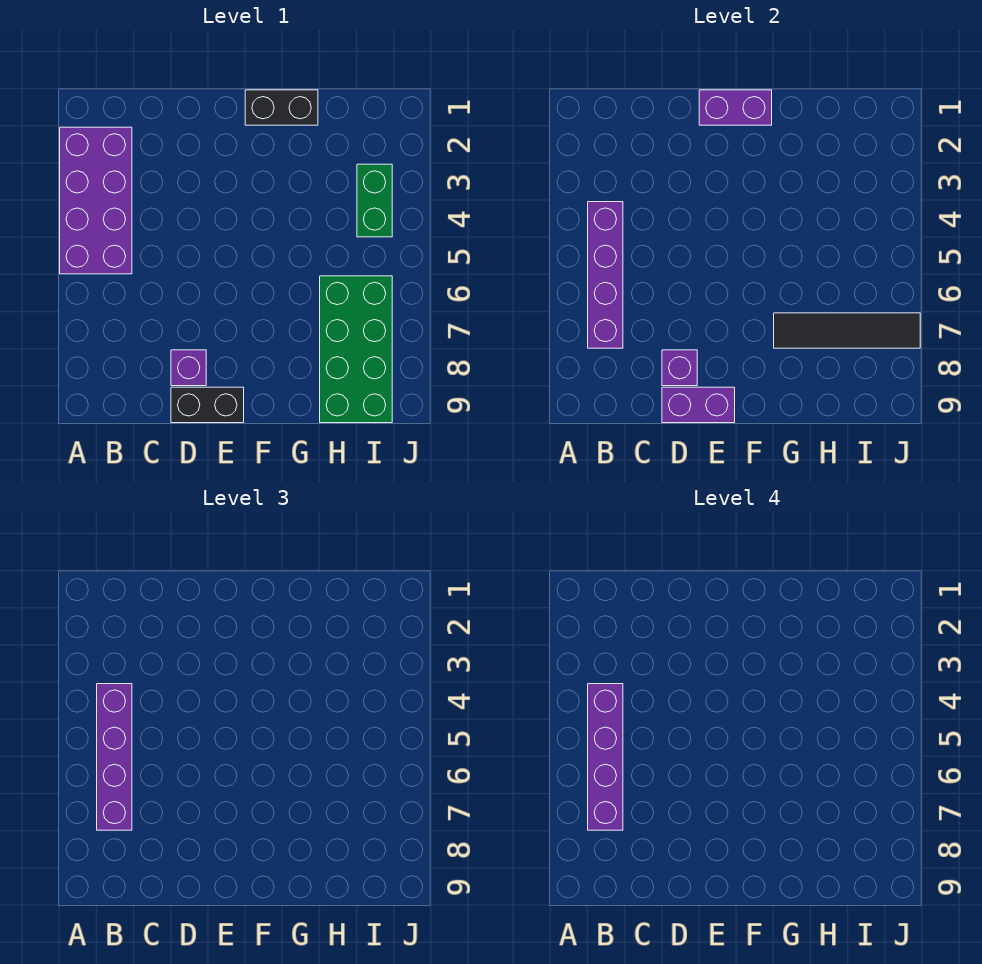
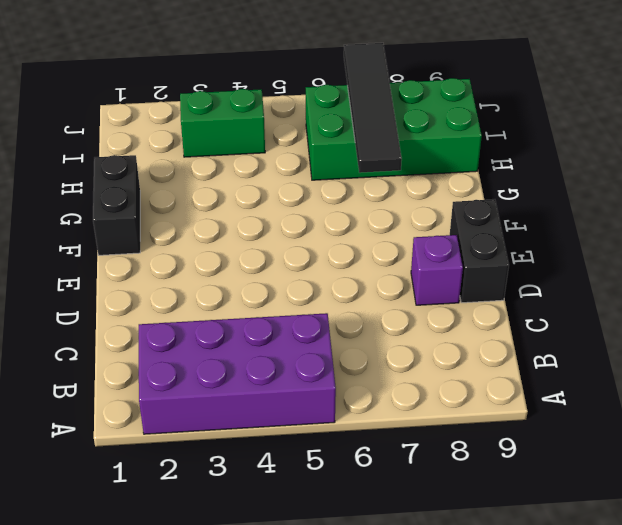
none -> purple 1x4 brick [588,202,623,348]
none -> purple 1x1 brick [662,350,697,386]
none -> purple 1x2 brick [662,387,735,423]

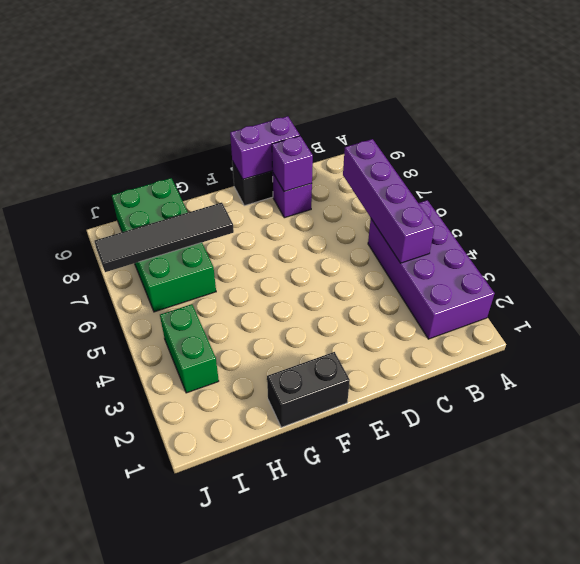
none -> purple 1x2 brick [699,90,772,125]
none -> purple 1x4 brick [97,684,132,830]
none -> purple 1x4 brick [588,684,623,830]

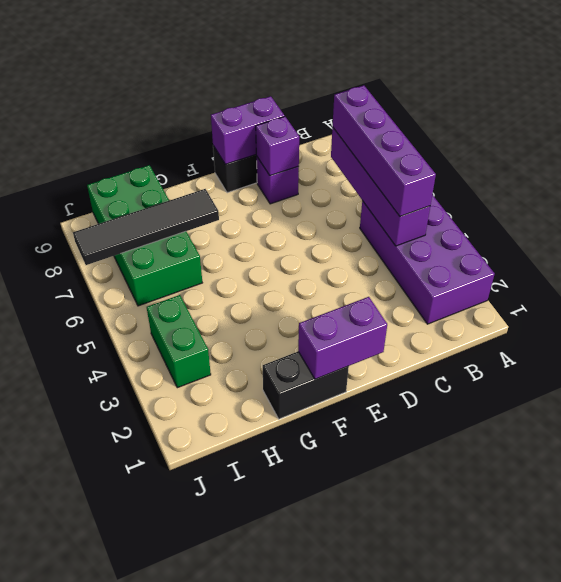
none -> purple 1x4 brick [588,684,623,830]

